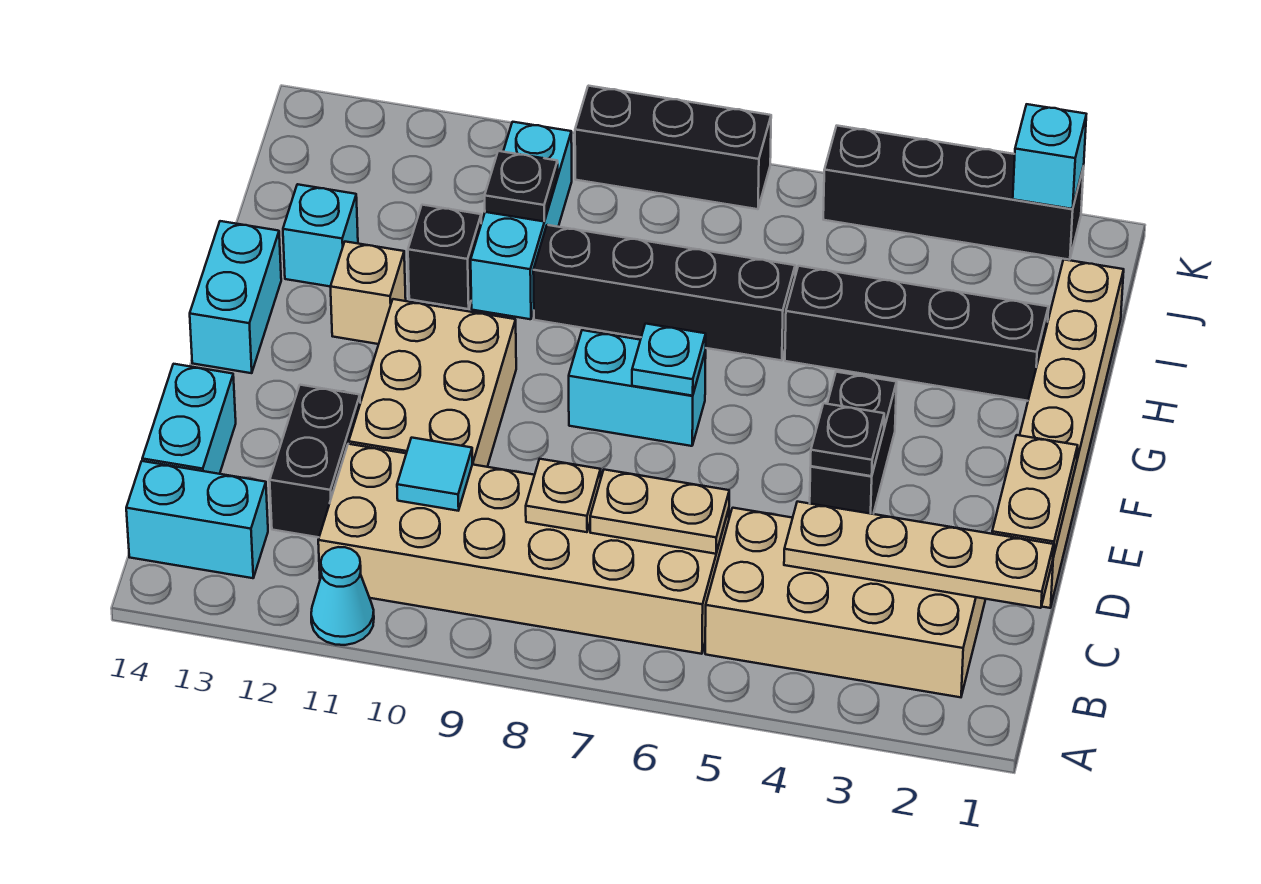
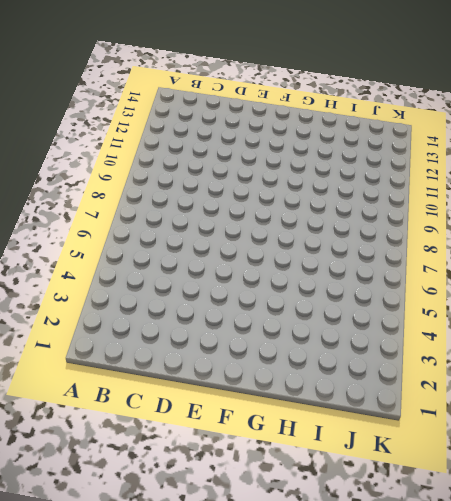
none -> cyan 1x1 cone [311,547,374,645]
none -> tan 2x4 brick [705,508,986,697]
none -> tan 2x6 brick [318,444,729,654]

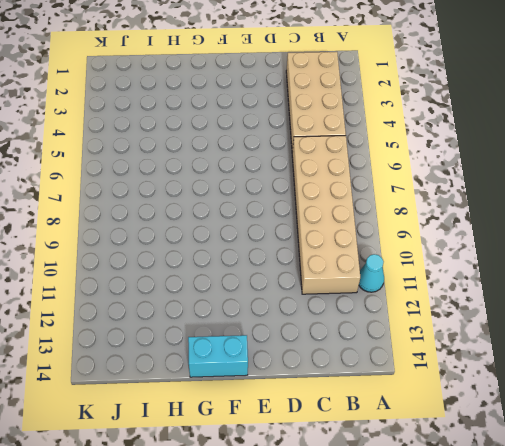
none -> cyan 1x2 brick [126,461,268,578]
none -> black 1x2 brick [270,385,360,537]
none -> cyan 1x2 brick [142,364,236,474]

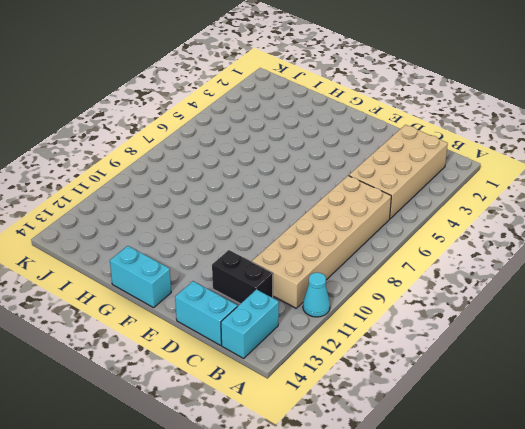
none -> tan 1x6 brick [1020,260,1124,608]
none -> tan 2x3 brick [349,299,516,467]
none -> black 1x2 brick [810,372,897,514]

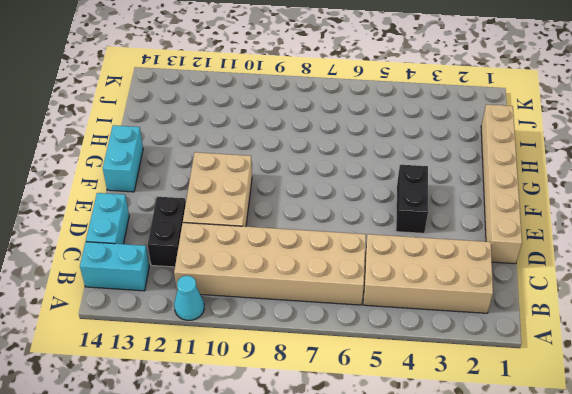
none -> cyan 1x2 brick [569,330,706,446]
none -> tan 1x1 brick [330,242,406,344]
none -> black 1x4 brick [785,266,1048,401]

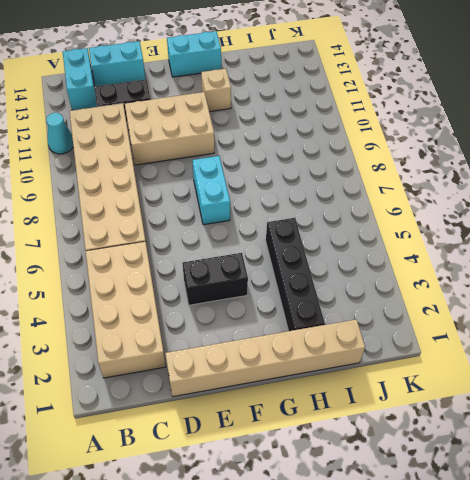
none -> black 1x4 brick [533,225,795,360]
none -> cyan 1x3 brick [471,122,572,319]
none -> black 1x1 brick [408,205,481,309]

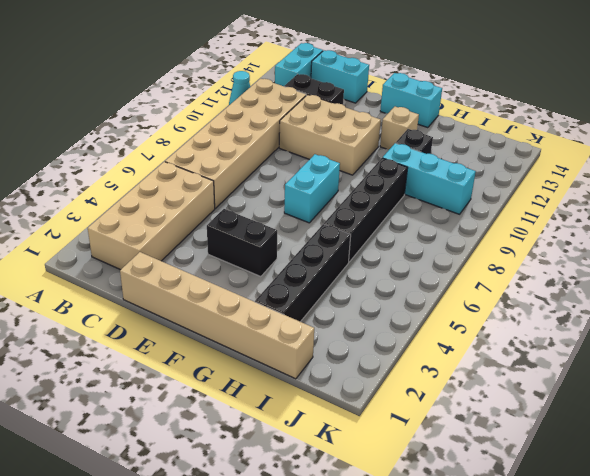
none -> cyan 1x1 brick [283,184,358,286]
none -> black 1x4 brick [823,126,1084,260]
none -> black 1x3 brick [575,86,771,209]

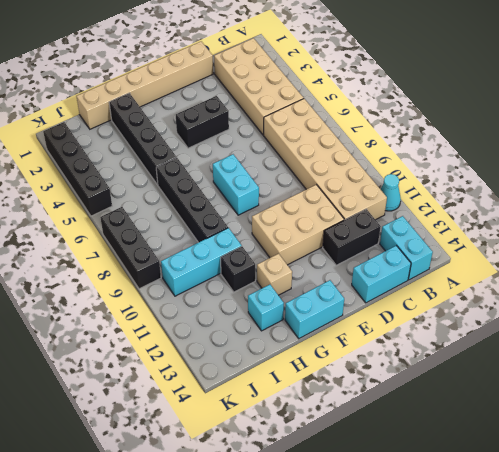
none -> tan 1x4 plate [784,502,1054,608]
none -> tan 1x2 plate [590,470,729,554]
none -> tan 1x1 plate [526,459,601,532]

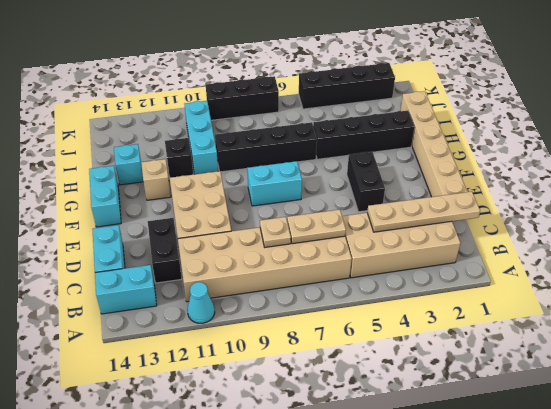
none -> cyan 1x1 tile [397,438,473,511]
none -> tan 1x2 plate [992,435,1078,557]
none -> black 1x1 plate [811,403,884,476]

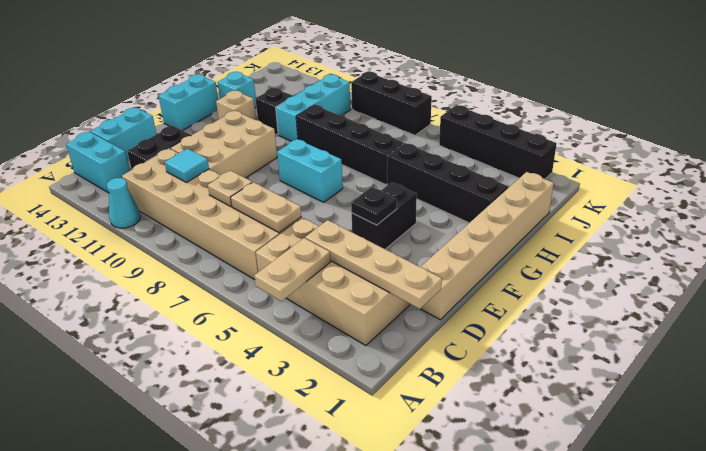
tan 1x2 plate [254,238,330,301] -> tan 1x2 plate moved to [992,435,1078,557]
none -> cyan 1x1 plate [632,324,706,396]
none -> black 1x1 plate [485,151,558,221]
none -> cyan 1x1 brick [1013,104,1086,209]

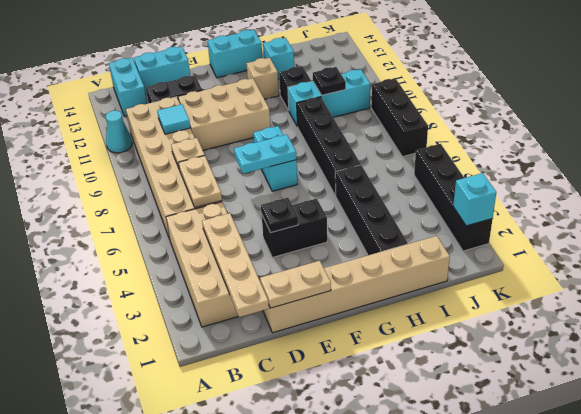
cyan 1x2 plate [234,135,296,174] -> cyan 1x1 plate [632,324,706,396]

